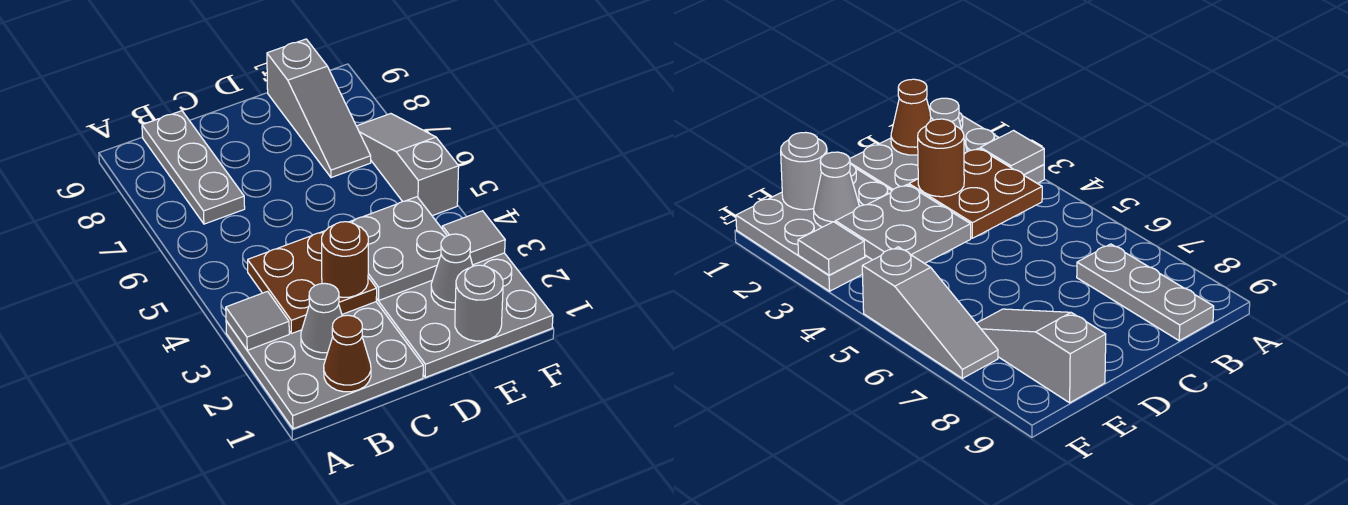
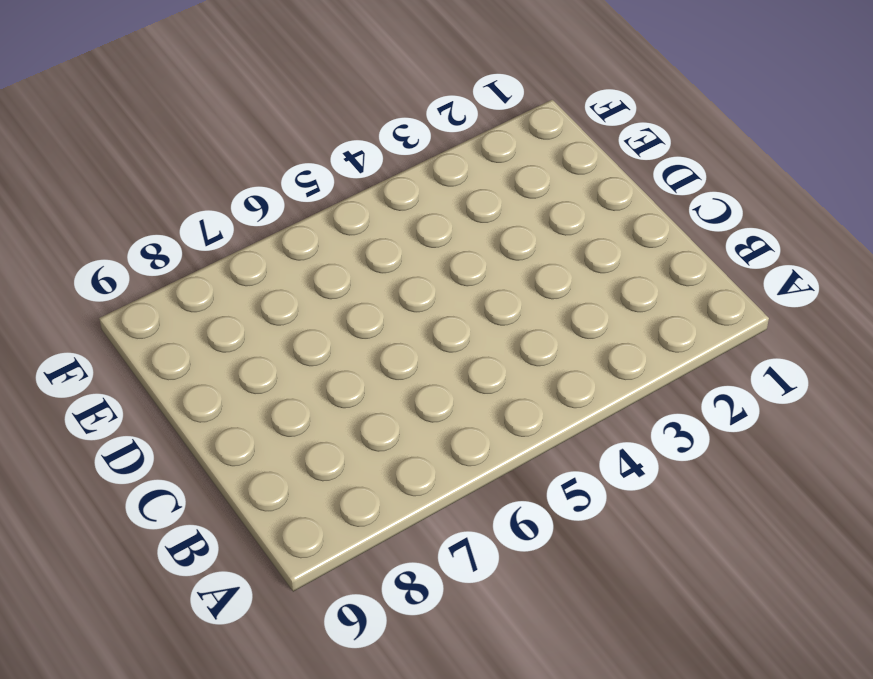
none -> grey 3x3 plate [226,302,423,429]
none -> grey 1x3 plate [142,111,245,224]
none -> grey 3x3 plate [376,253,553,378]

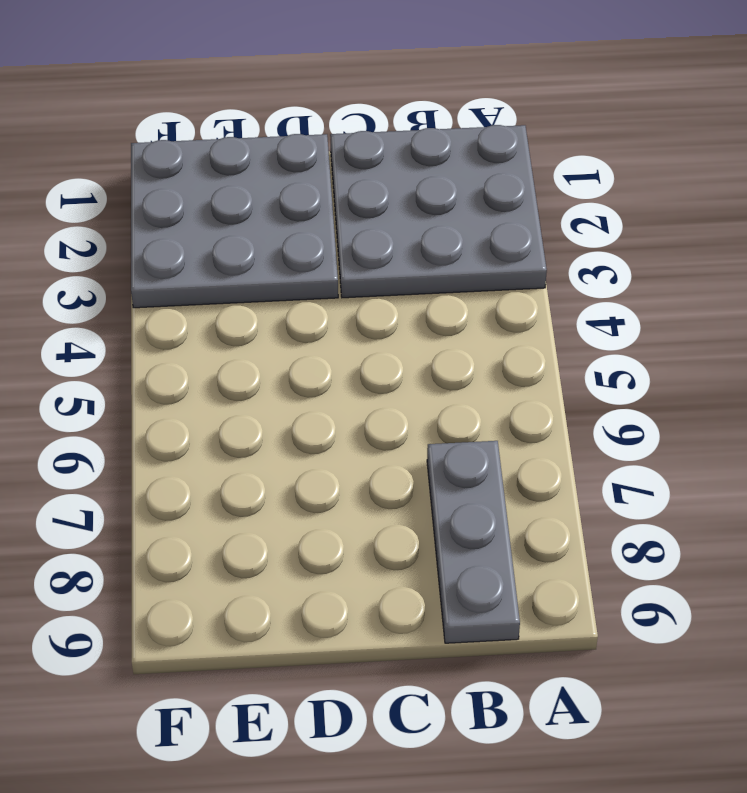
none -> grey 1x3 slope [267,39,371,178]
none -> grey 1x3 slope [357,114,459,216]
none -> grey 1x1 tile [226,291,289,350]

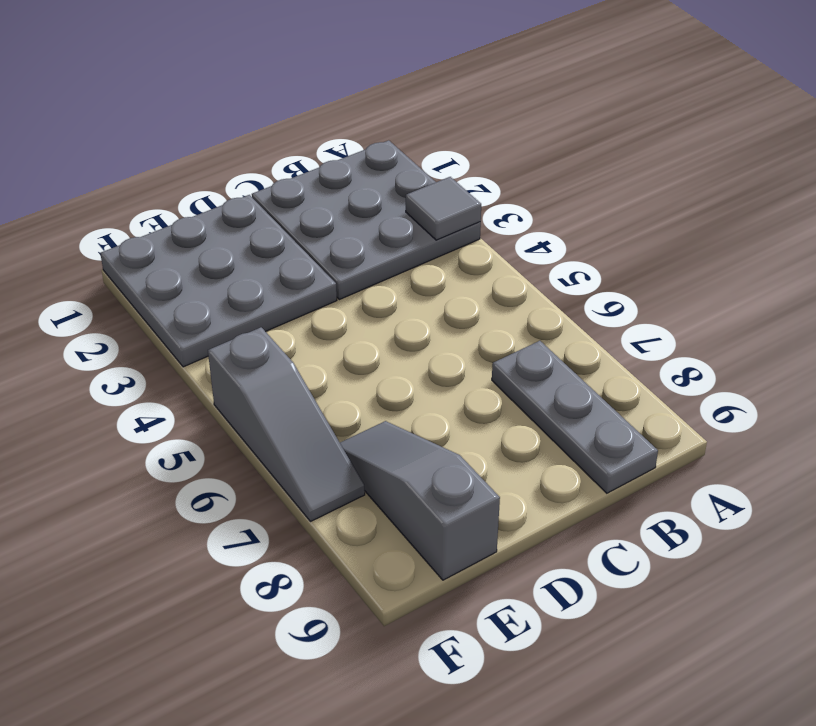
none -> brown 1x1 cone [324,315,371,392]
none -> grey 1x1 cone [301,283,342,359]
none -> brown 2x2 plate [248,231,377,334]

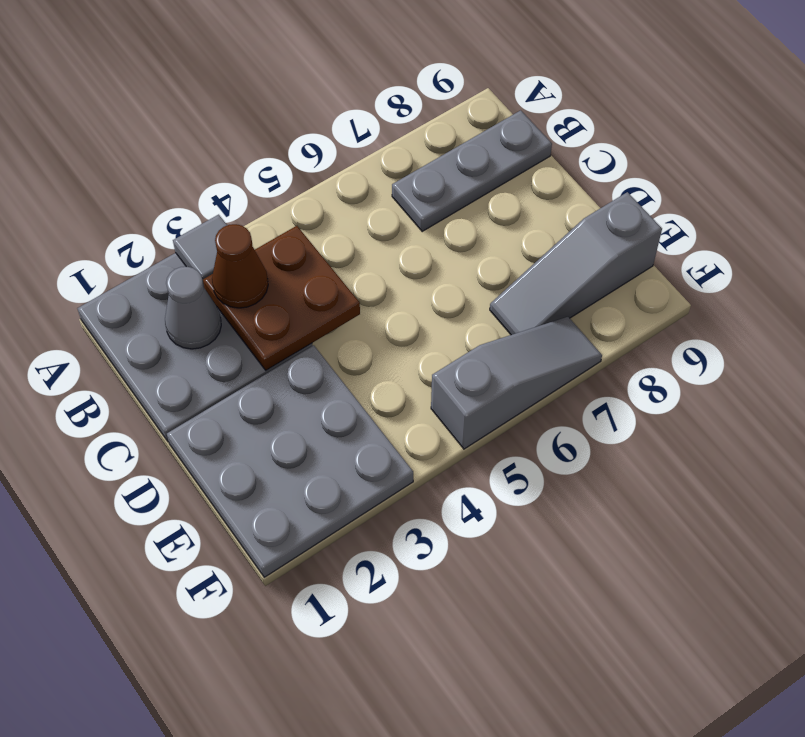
brown 1x1 cone [212,224,268,308] -> brown 1x1 cone moved to [324,315,371,392]
none -> grey 2x2 plate [350,197,447,301]
none -> grey 1x1 round brick [455,265,503,341]
none -> grey 1x1 cone [431,234,473,309]

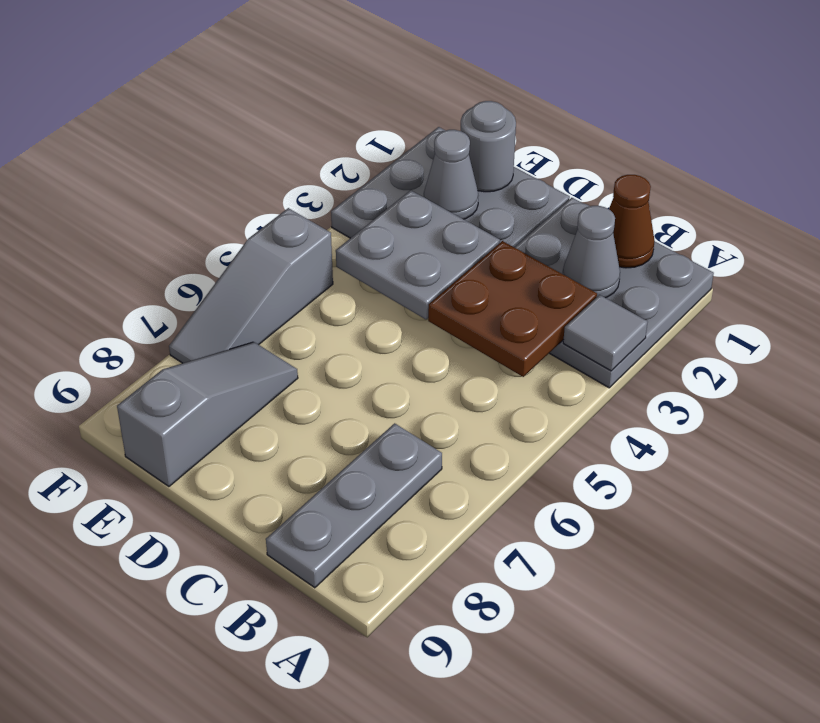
none -> grey 1x1 tile [442,211,505,265]
none -> brown 1x1 round brick [322,222,368,297]

